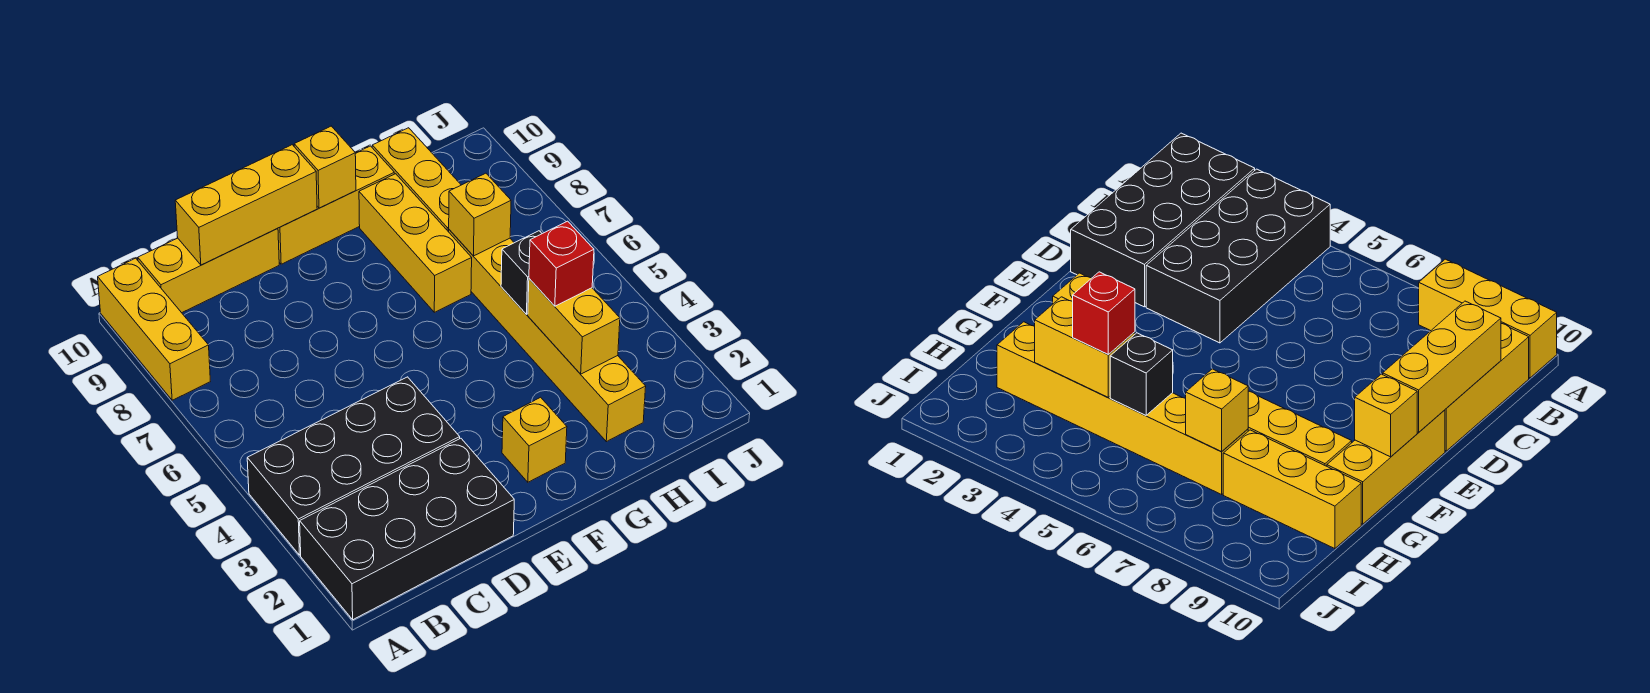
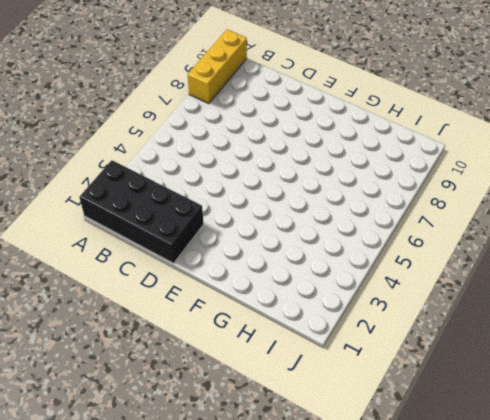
none -> black 2x4 brick [247,377,460,555]
none -> yellow 1x3 brick [138,228,279,313]
none -> yellow 1x3 brick [278,146,394,264]

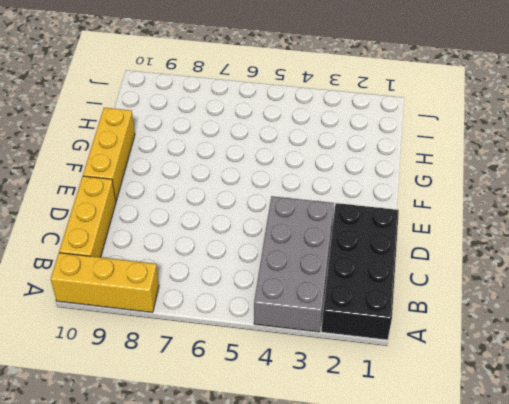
grey 2x4 brick [254,196,334,332] -> black 2x4 brick [247,377,460,555]
none -> yellow 1x1 brick [502,397,567,482]
none -> yellow 1x3 brick [359,174,472,312]
none -> yellow 1x6 brick [449,230,646,442]

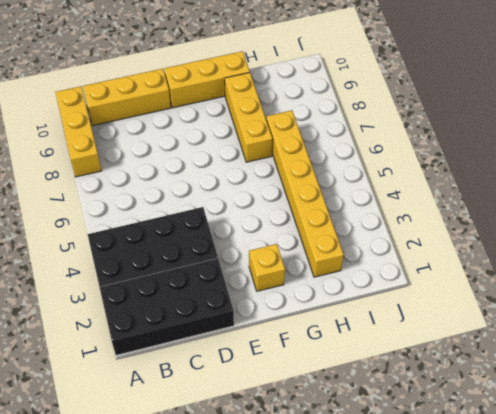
none -> yellow 1x3 brick [372,128,461,232]
none -> yellow 1x3 brick [175,145,317,265]
none -> yellow 1x1 brick [294,126,356,208]

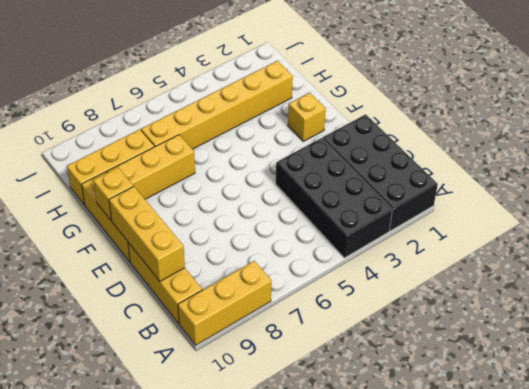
none -> yellow 1x2 brick [528,279,620,374]
none -> black 1x1 brick [501,231,542,314]
none -> yellow 1x1 brick [449,173,511,256]

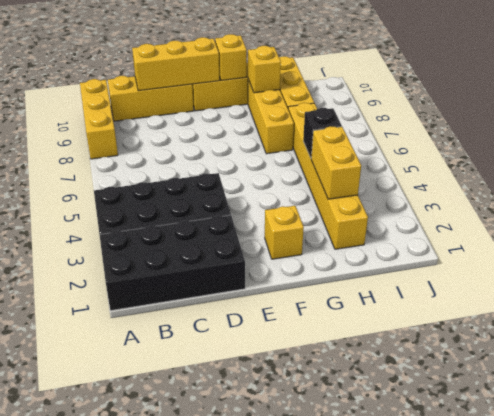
yellow 1x1 brick [248,46,281,93] -> yellow 1x1 brick moved to [449,173,511,256]
none -> red 1x1 brick [529,221,594,306]

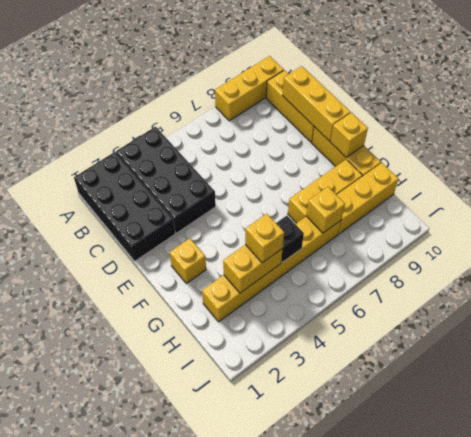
yellow 1x1 brick [245,214,284,263] -> red 1x1 brick [529,221,594,306]

